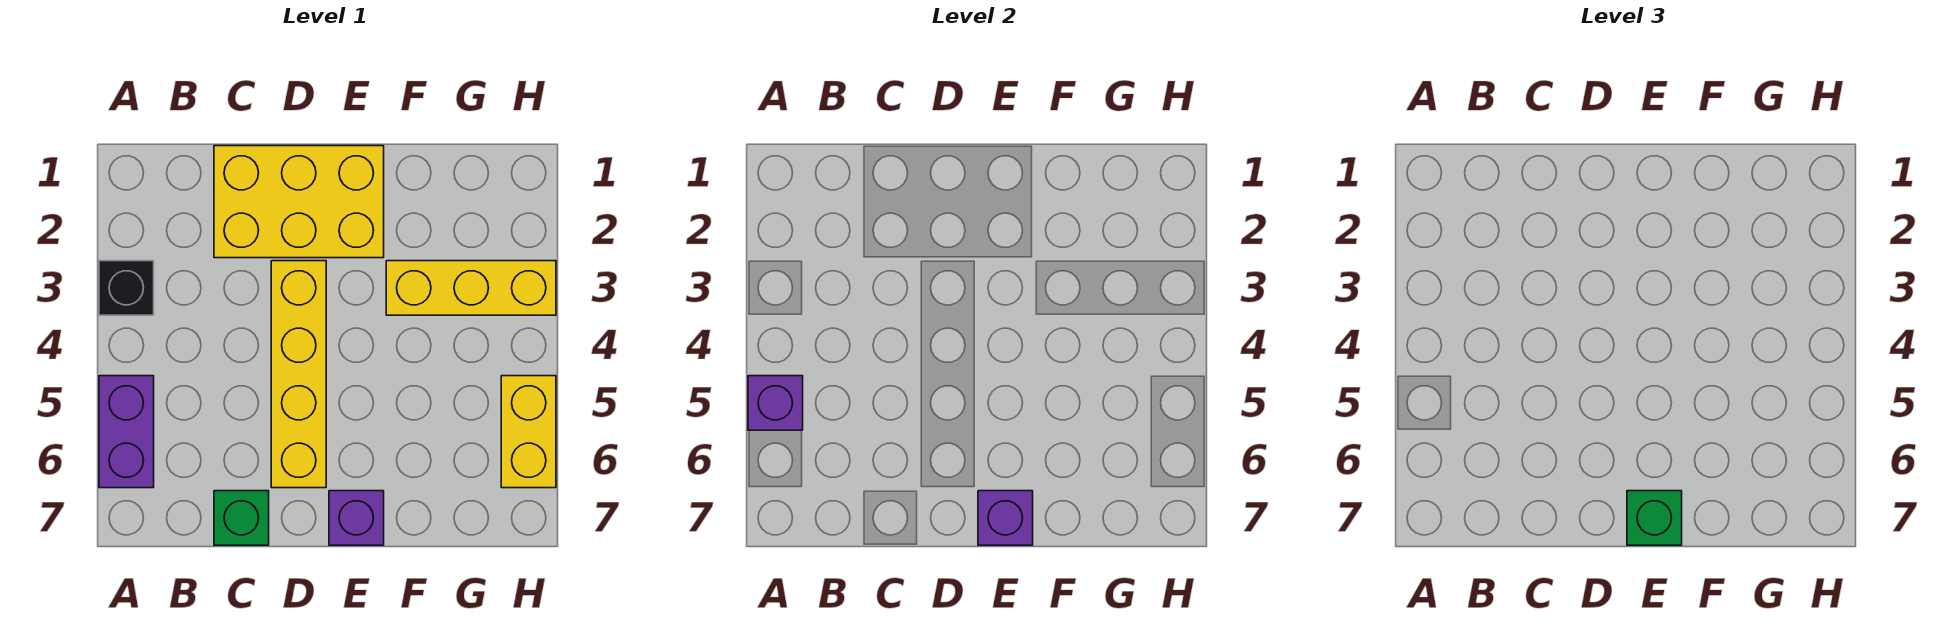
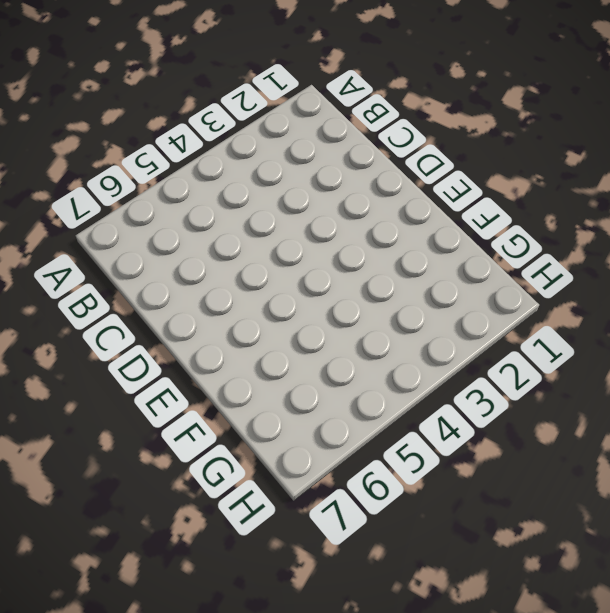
none -> black 1x1 brick [99,261,154,315]
none -> purple 1x2 brick [99,376,154,488]

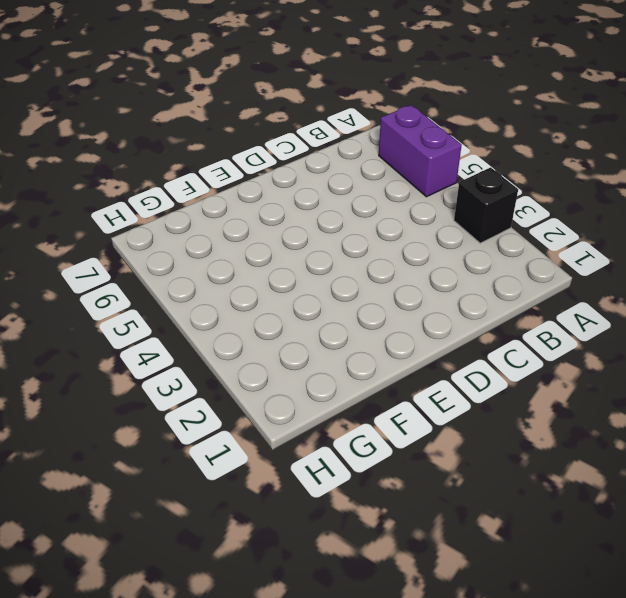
none -> yellow 2x3 brick [214,146,384,258]
none -> green 1x1 brick [214,491,269,545]

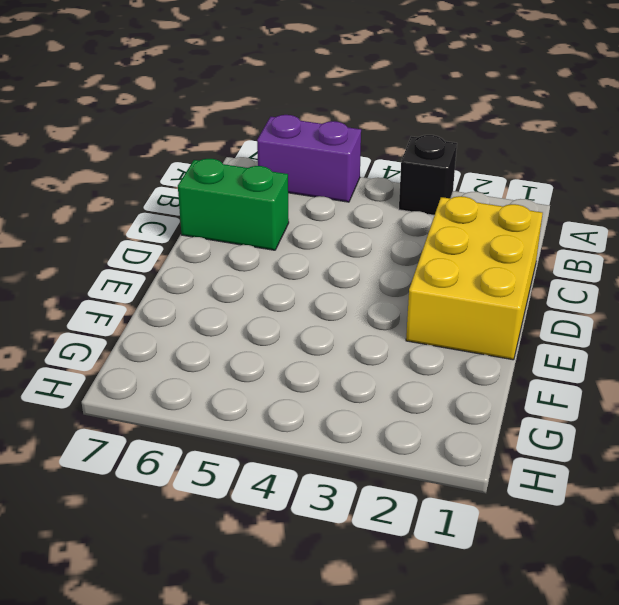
green 1x2 brick [178,159,289,250] -> green 1x1 brick [214,491,269,545]
none -> yellow 1x4 brick [271,261,326,488]
none -> purple 1x1 brick [329,491,384,545]

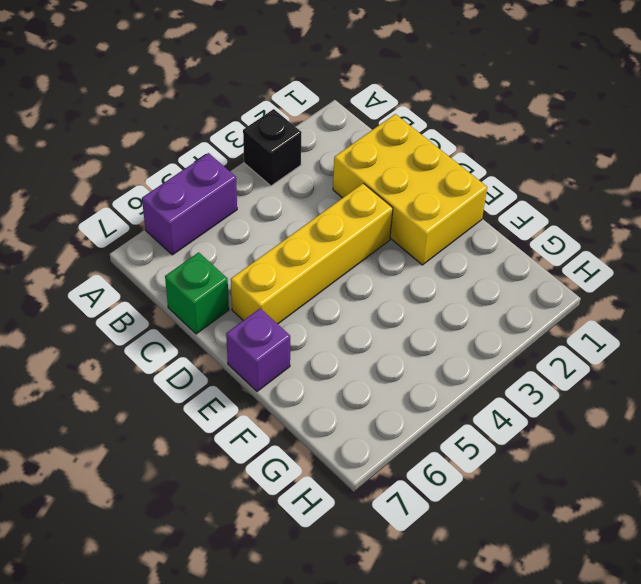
none -> yellow 1x3 brick [386,261,556,315]
none -> yellow 1x2 brick [501,376,556,488]

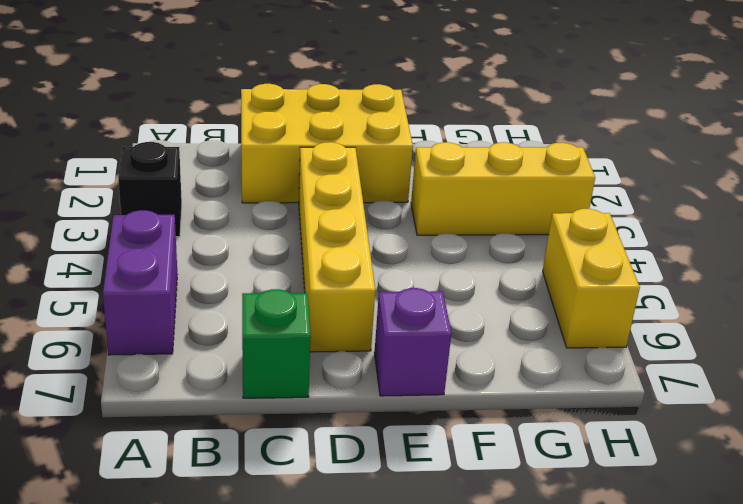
none -> purple 1x1 brick [748,376,803,430]
none -> purple 1x1 brick [978,491,1033,545]

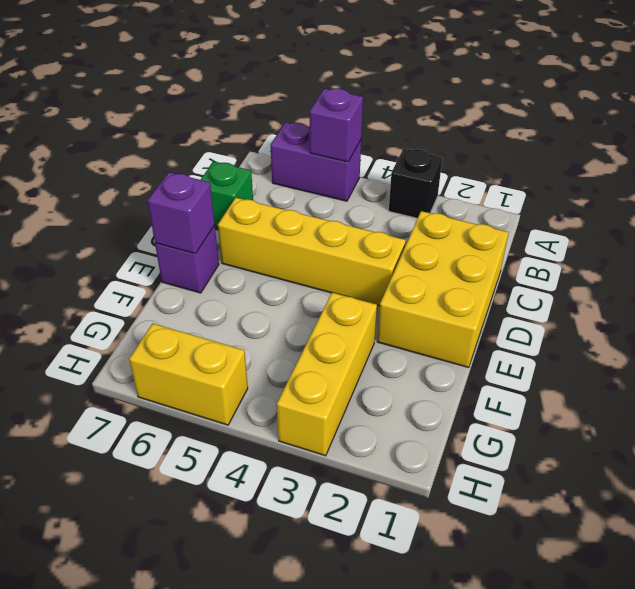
none -> green 1x1 brick [1627,491,1682,545]

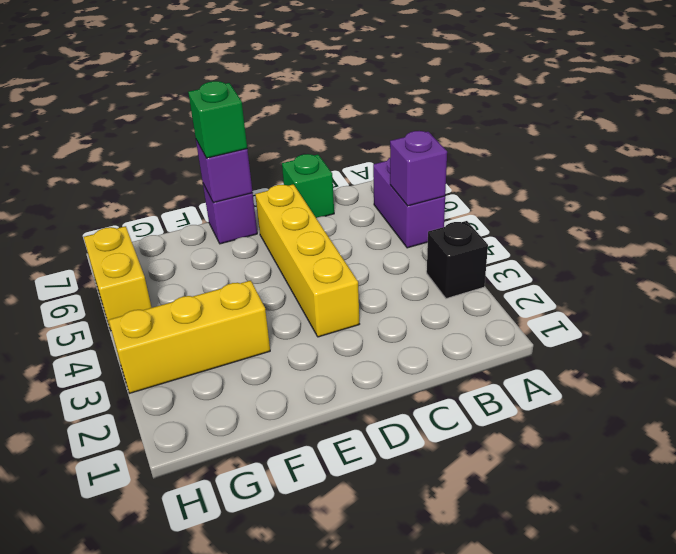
none -> yellow 2x3 brick [214,146,384,258]

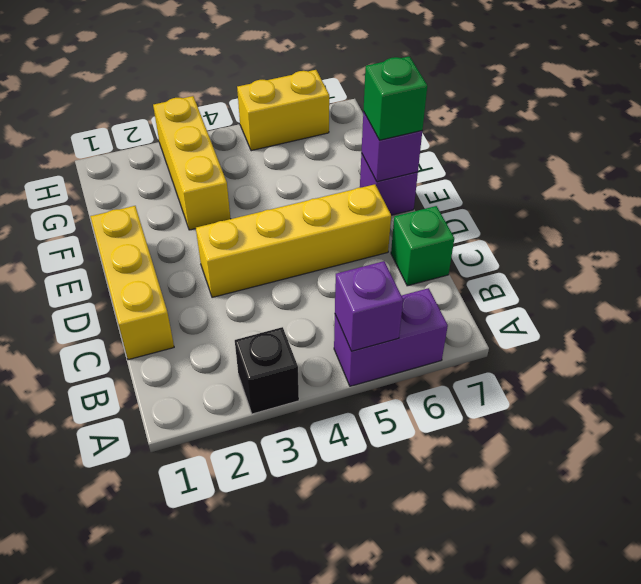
yellow 1x3 brick [90,206,174,360] -> yellow 2x3 brick [214,146,384,258]

